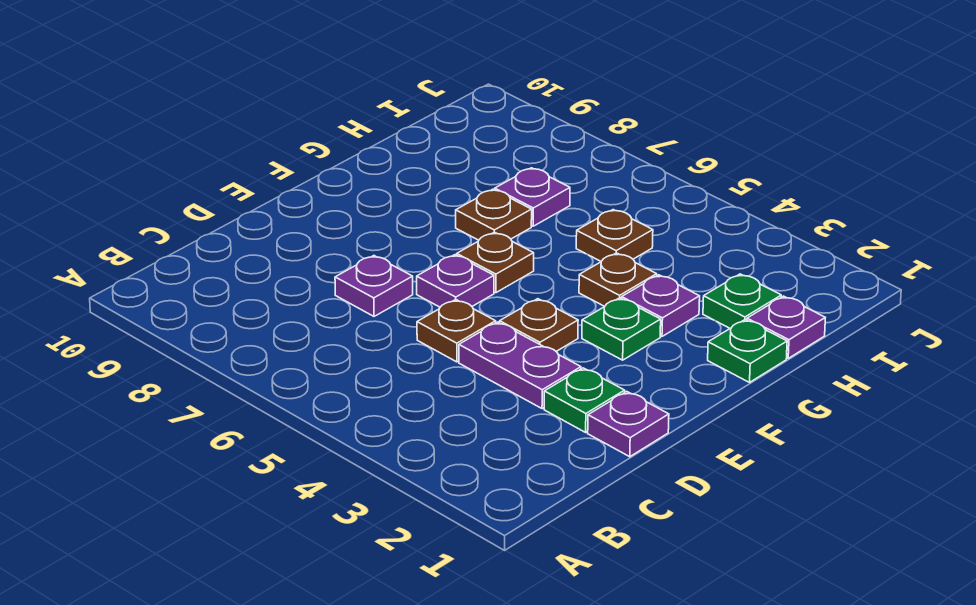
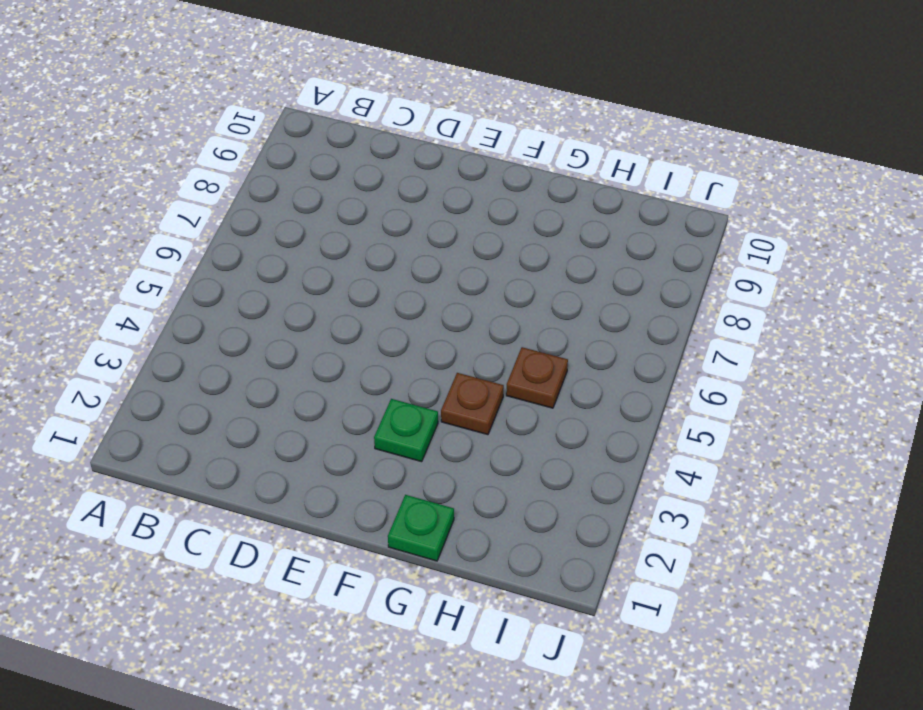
none -> purple 1x1 plate [588,391,669,457]
none -> green 1x1 plate [544,368,625,432]
none -> purple 1x2 plate [459,322,581,409]

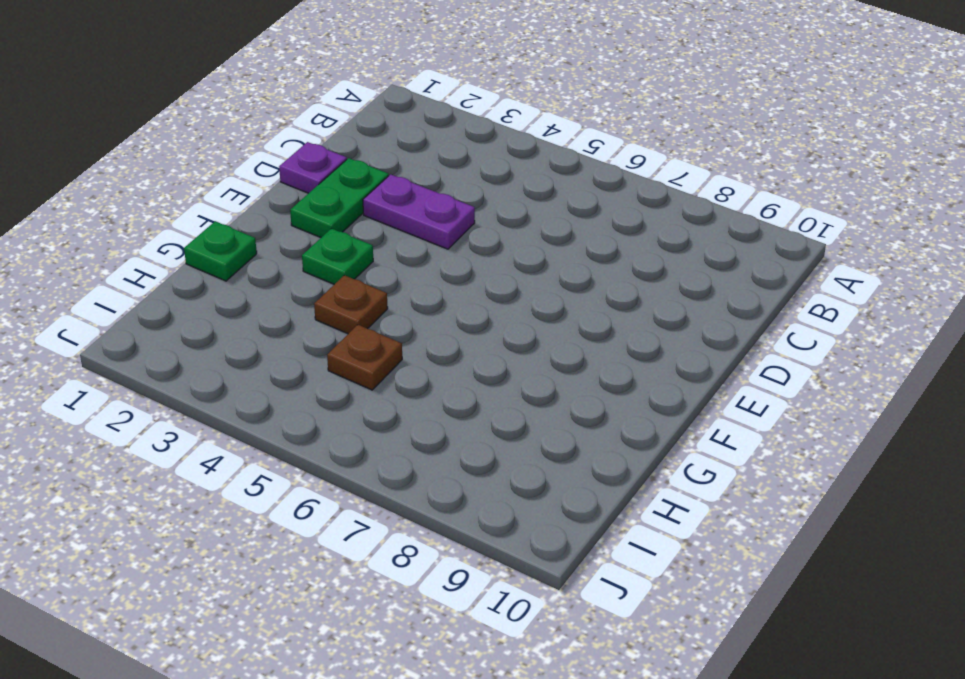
green 1x2 plate [290,158,389,237] -> green 1x1 plate [544,368,625,432]
none -> brown 1x1 plate [417,300,496,362]
none -> purple 1x1 plate [335,256,413,316]
none -> brown 1x1 plate [500,299,578,351]

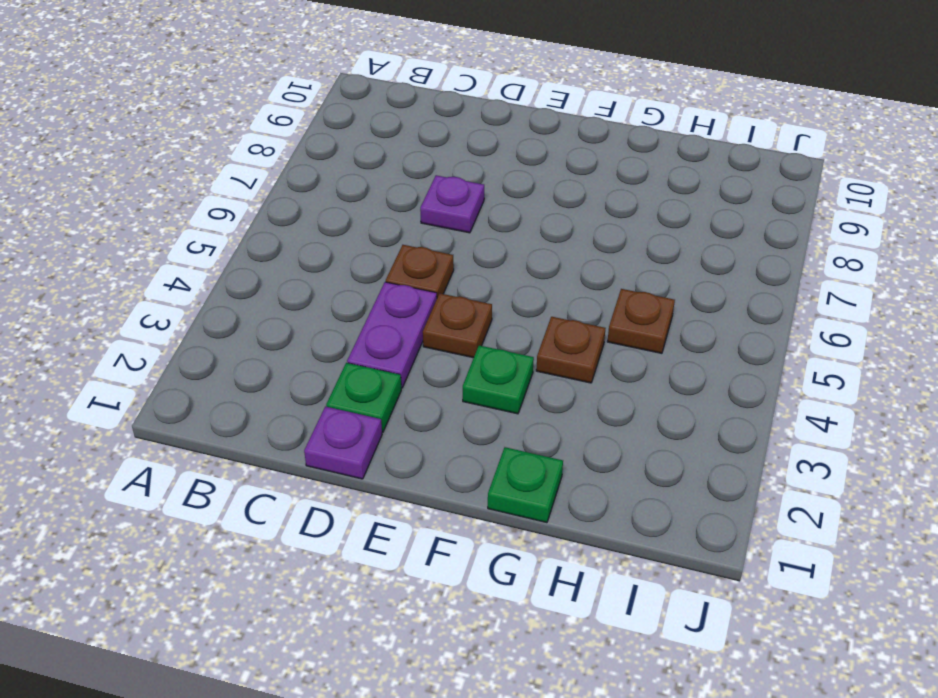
none -> purple 1x1 plate [417,255,494,307]
none -> brown 1x1 plate [457,232,534,293]
none -> purple 1x1 plate [622,275,700,336]

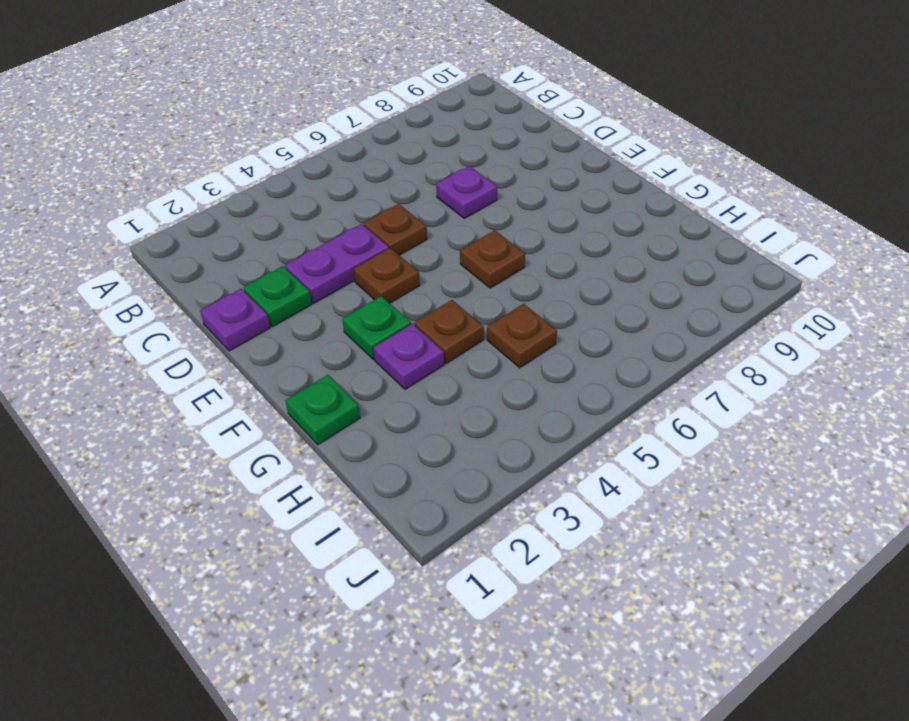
none -> purple 1x1 plate [417,255,494,307]
none -> brown 1x1 plate [456,189,532,240]
none -> purple 1x1 plate [747,296,825,358]

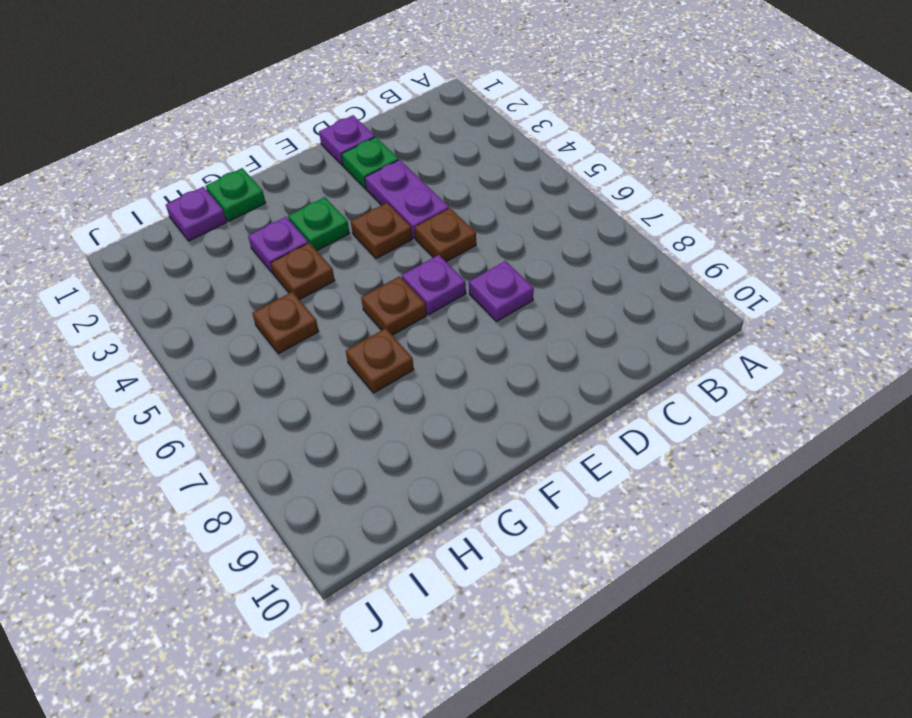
none -> green 1x1 plate [703,274,781,328]
none -> purple 1x1 plate [495,168,570,226]

